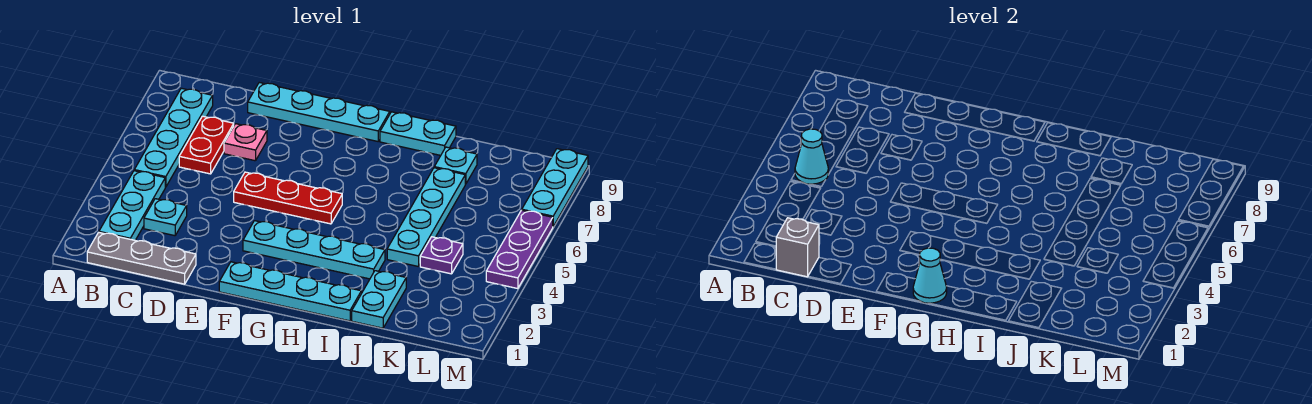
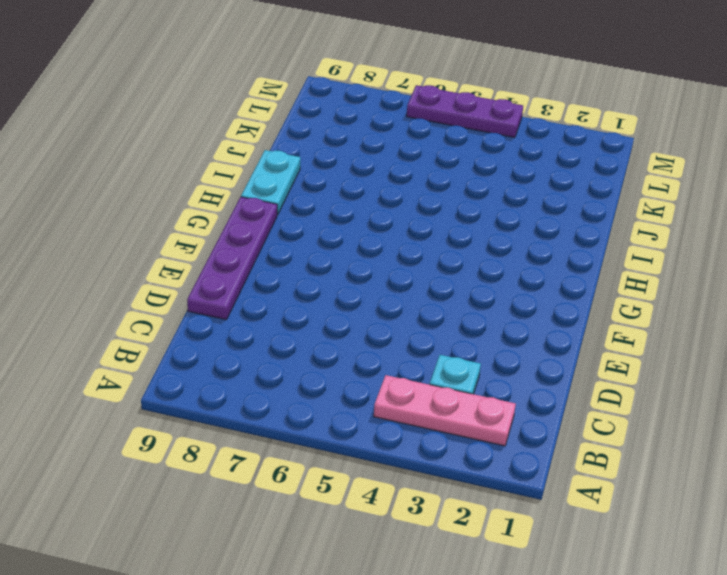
pink 1x3 plate [374,375,516,446] -> cyan 1x3 plate [99,171,165,240]
purple 1x4 plate [187,197,277,320] -> cyan 1x4 plate [248,83,390,141]
none -> grey 1x3 plate [87,232,196,284]
none -> cyan 1x4 plate [134,88,213,187]
none -> red 1x2 plate [179,116,234,174]

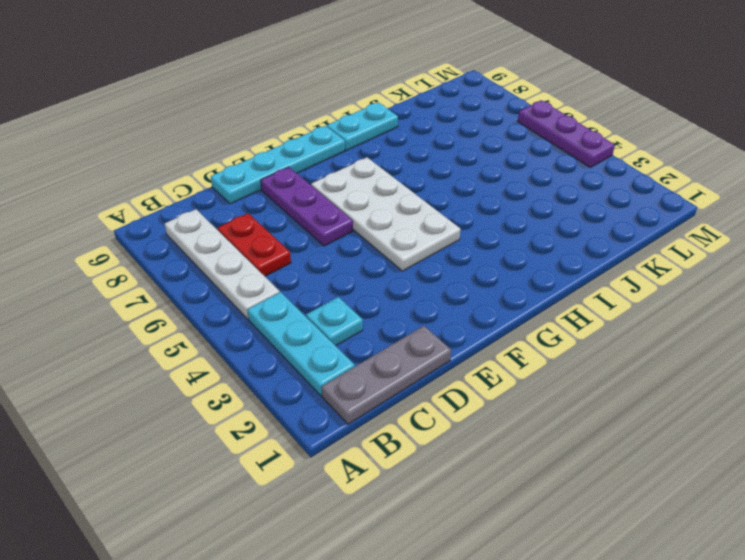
white 1x4 plate [165,209,280,319] -> cyan 1x4 plate [134,88,213,187]
purple 1x3 plate [261,167,353,246] -> none
white 2x4 plate [311,158,461,271] -> red 1x3 plate [234,172,342,224]
none -> pink 1x1 plate [224,124,267,161]
none -> cyan 1x4 plate [219,262,361,321]
none -> cyan 1x4 plate [243,221,385,279]

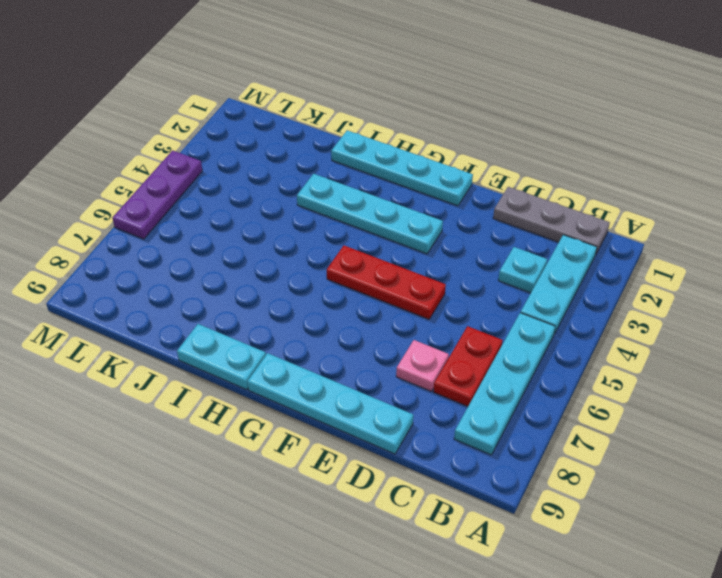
none -> cyan 1x2 plate [352,271,406,328]
none -> cyan 1x4 plate [387,168,465,267]
none -> cyan 1x1 plate [434,147,477,184]

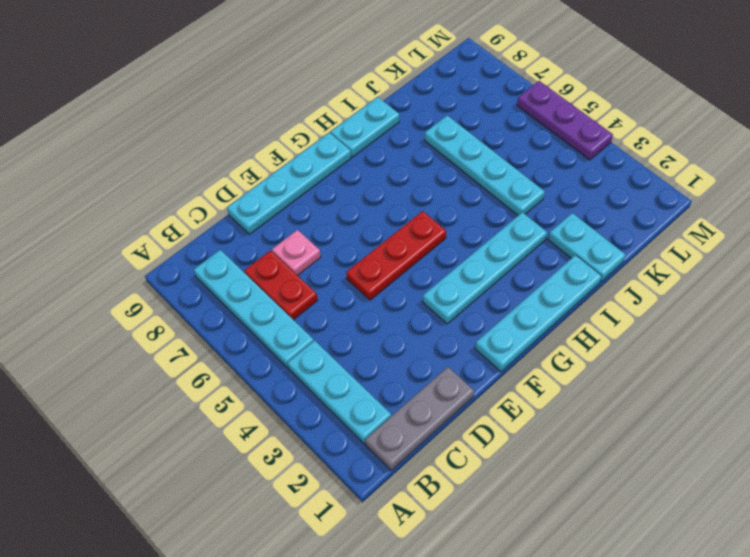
none -> cyan 1x1 plate [144,199,187,236]
none -> cyan 1x1 plate [434,147,477,184]
none -> purple 1x1 plate [420,237,463,274]

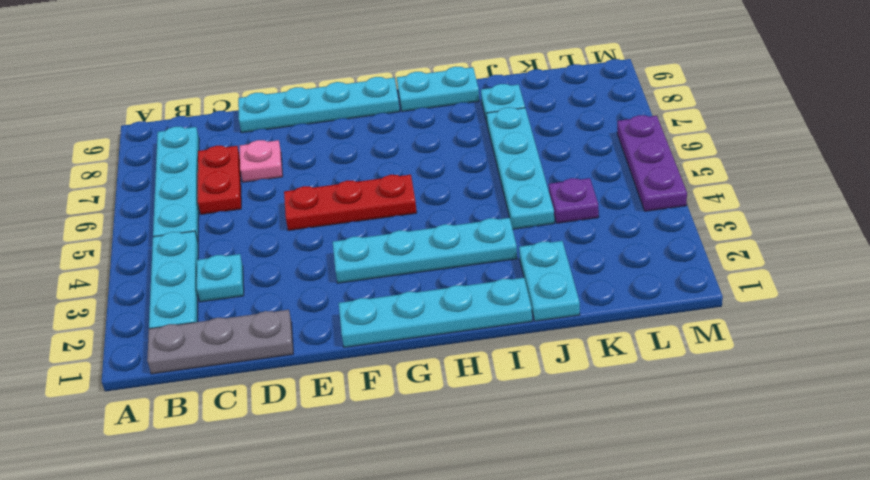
none -> cyan 1x3 plate [522,149,588,226]
none -> cyan 1x1 cone [795,129,828,184]
none -> grey 1x1 brick [776,218,819,277]

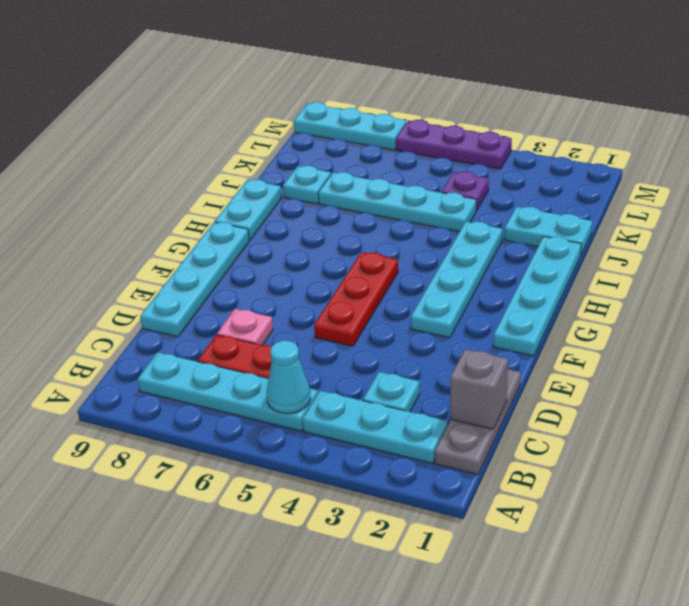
none -> cyan 1x1 cone [913,248,947,303]

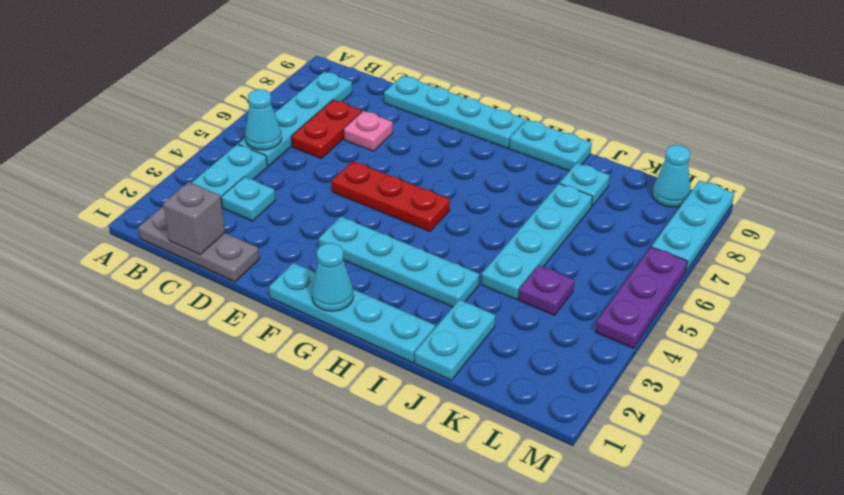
cyan 1x1 cone [652,145,691,207] -> none

